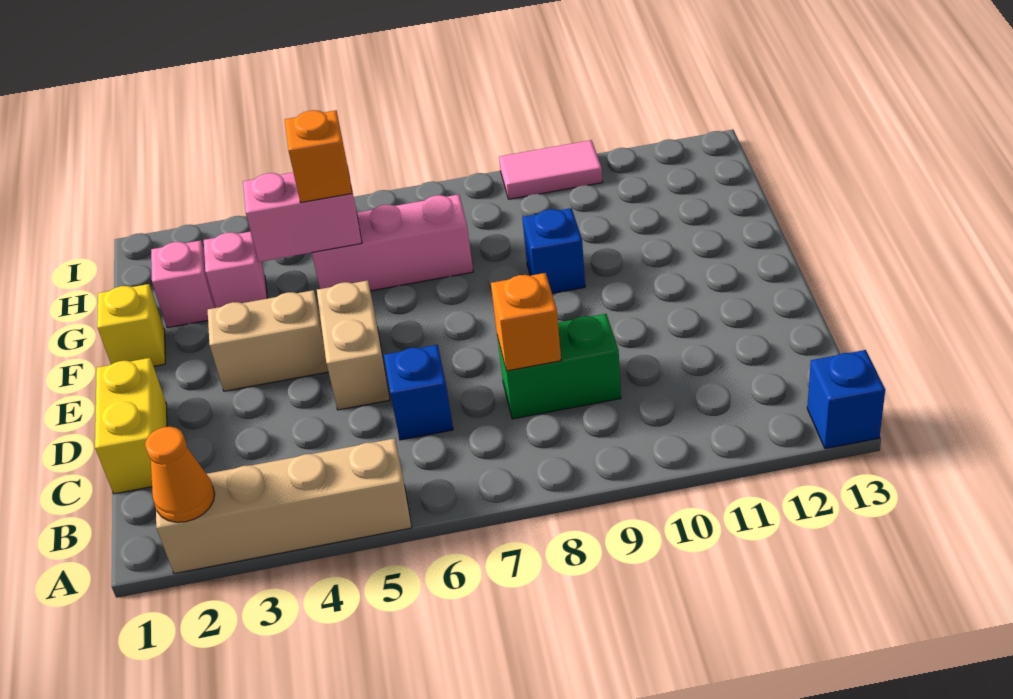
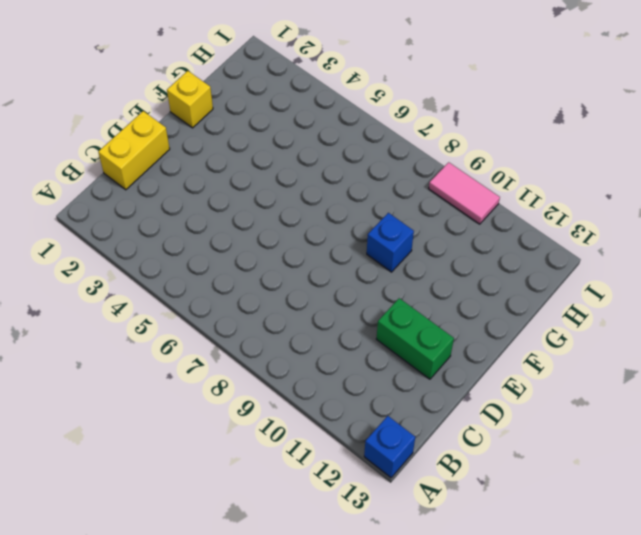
green 1x2 brick [376,298,454,379] -> green 1x2 brick moved to [497,314,621,419]
none -> tan 1x4 brick [156,438,412,574]
none -> blue 1x1 brick [384,345,453,440]
none -> tan 1x2 brick [317,280,390,410]

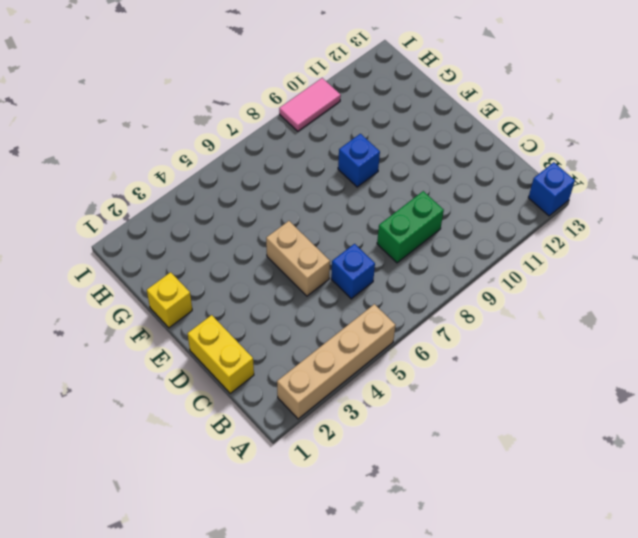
none -> tan 1x2 brick [208,290,328,391]
none -> pink 1x1 brick [151,240,216,328]
none -> pink 1x1 brick [204,232,267,308]

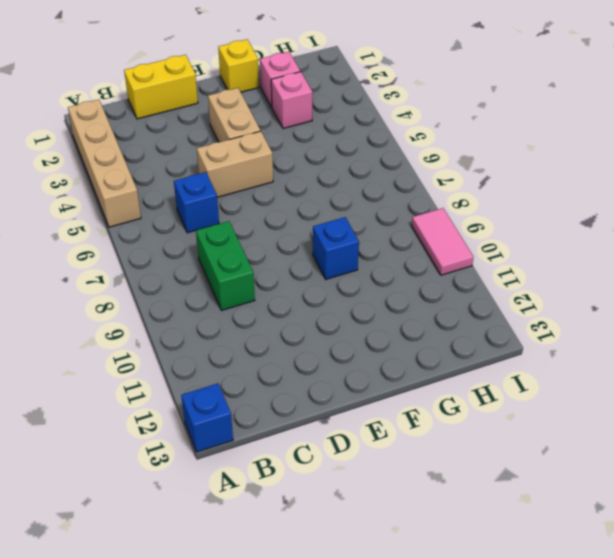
none -> pink 1x3 brick [312,194,473,291]
none -> orange 1x1 cone [145,427,215,522]
none -> orange 1x1 brick [491,273,561,371]

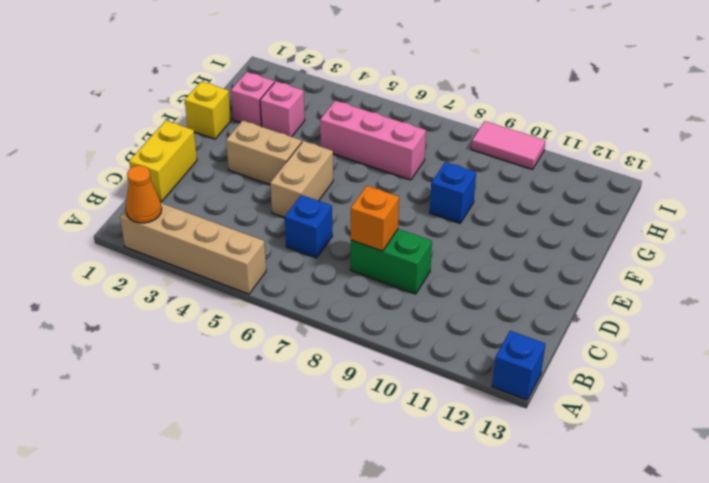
none -> pink 1x2 brick [243,171,362,262]
none -> orange 1x1 brick [285,110,352,202]

